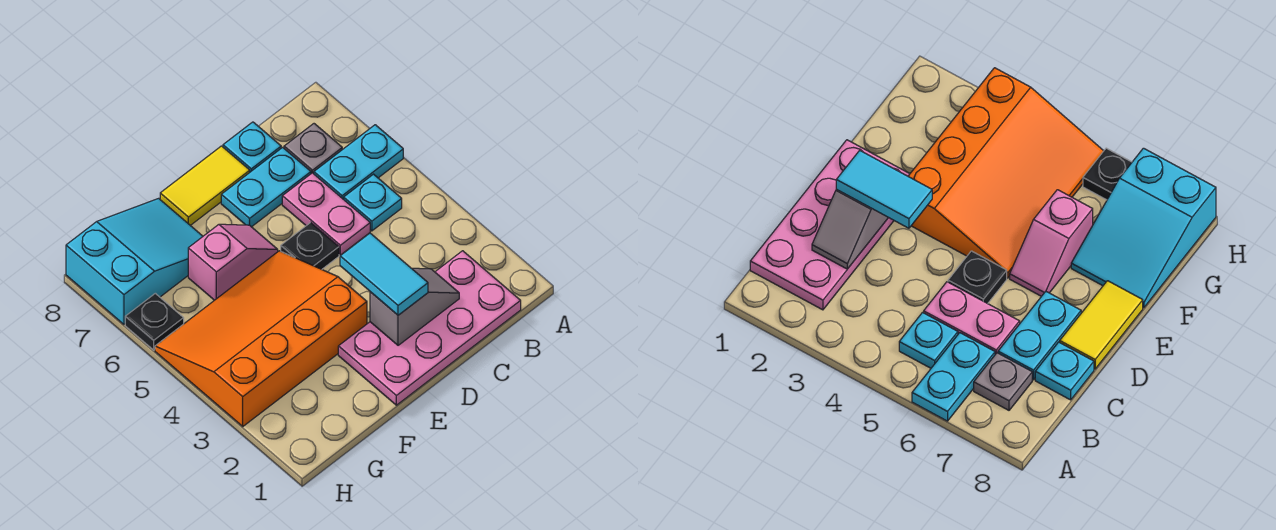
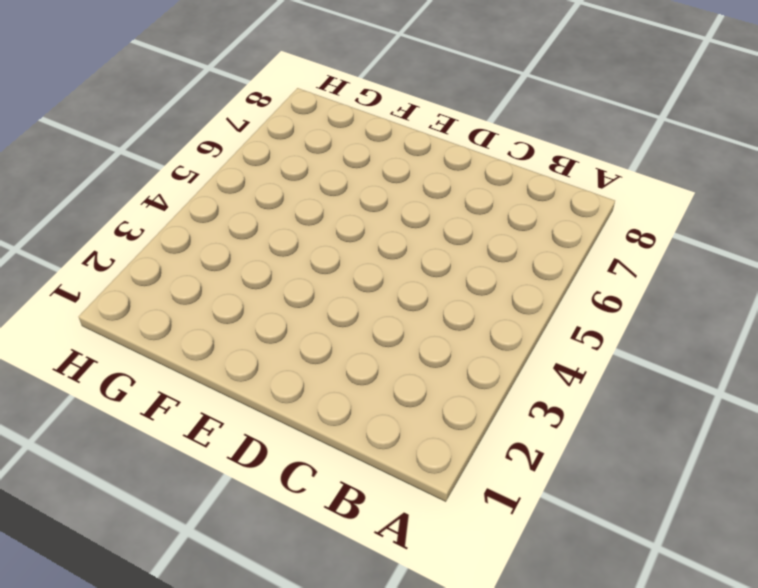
none -> cyan 1x2 plate [314,125,403,199]
none -> pink 2x4 plate [338,251,521,405]
none -> cyan 1x1 plate [344,174,402,231]

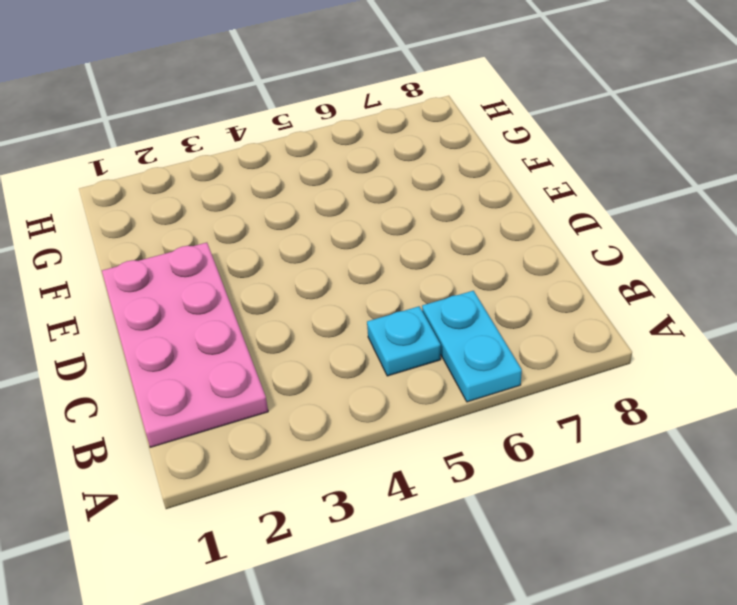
none -> grey 1x1 plate [284,124,342,174]
none -> pink 1x2 plate [282,173,370,255]
none -> cyan 1x2 plate [221,147,311,227]

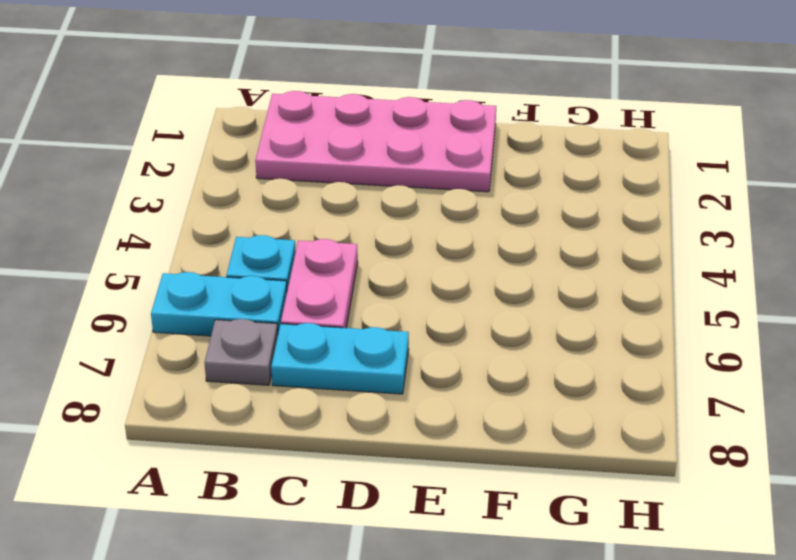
none -> cyan 1x1 plate [223,122,281,172]
none -> black 1x1 plate [281,223,339,269]
none -> yellow 1x2 tile [160,146,250,225]

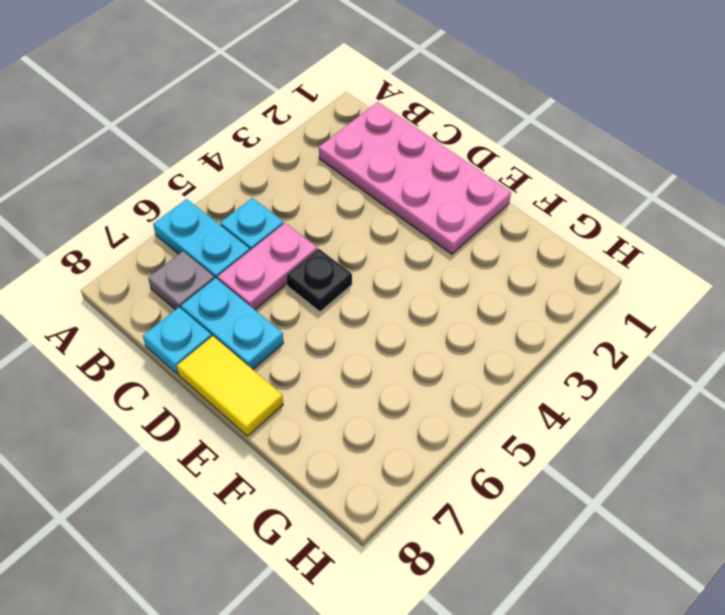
none -> orange 3x4 slope [155,251,367,426]
none -> pink 1x2 slope [188,224,278,300]
none -> cyan 2x3 slope [66,198,203,324]

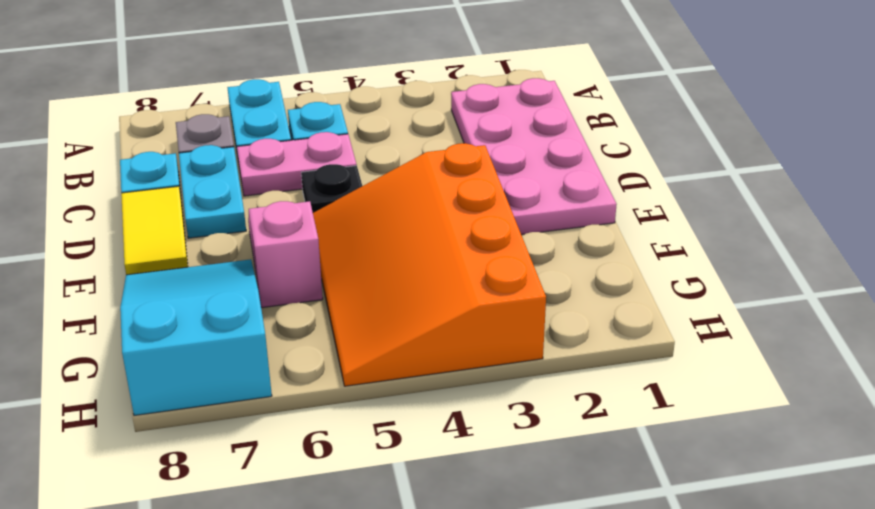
none -> black 1x1 plate [125,293,184,350]
none -> grey 1x2 slope [370,268,459,345]
none -> cyan 1x2 tile [340,233,428,315]

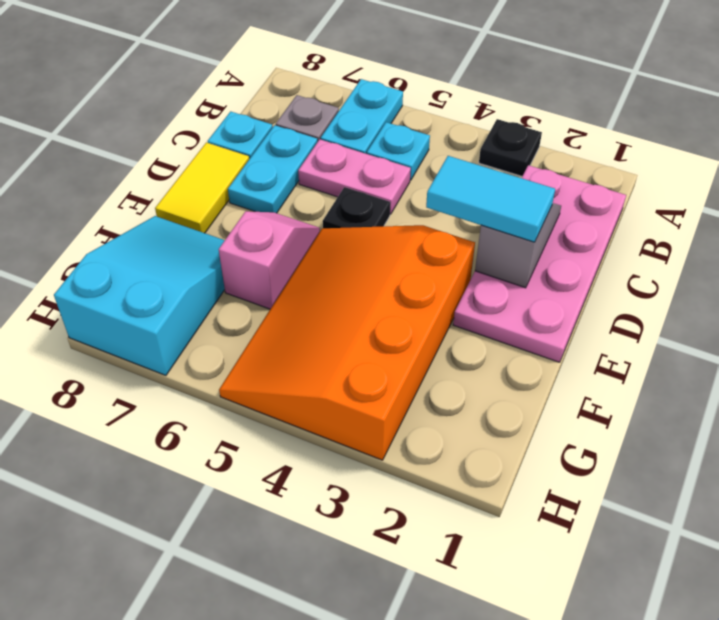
black 1x1 plate [479,119,542,176] -> black 1x1 plate moved to [125,293,184,350]

